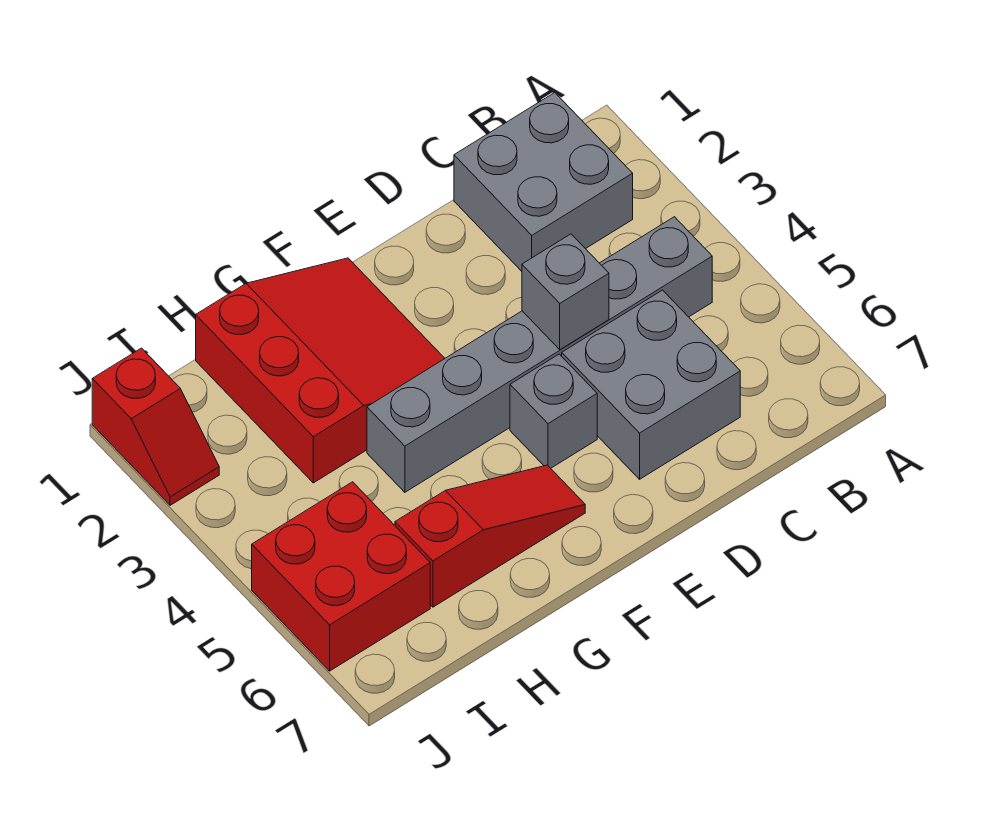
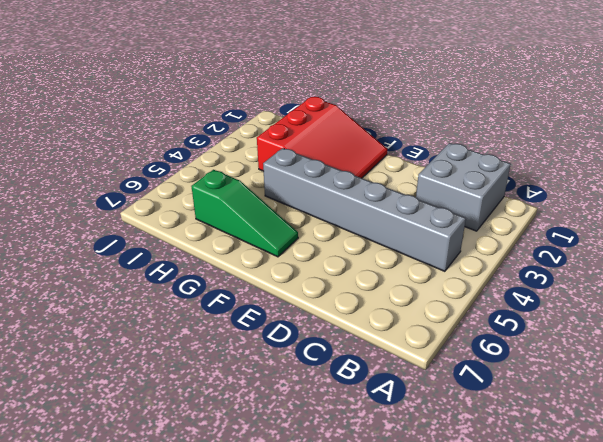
green 1x3 slope [191,170,298,257] -> red 1x3 slope [395,465,585,607]
none -> grey 2x2 brick [562,290,740,479]
none -> grey 1x1 brick [510,354,597,468]

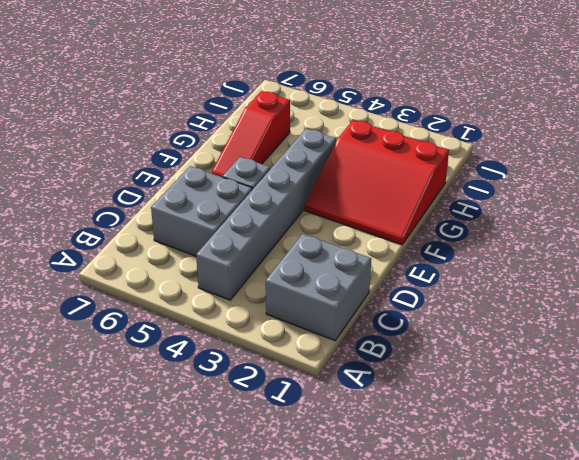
none -> red 2x2 brick [252,482,430,671]
none -> red 1x2 slope [92,348,219,505]

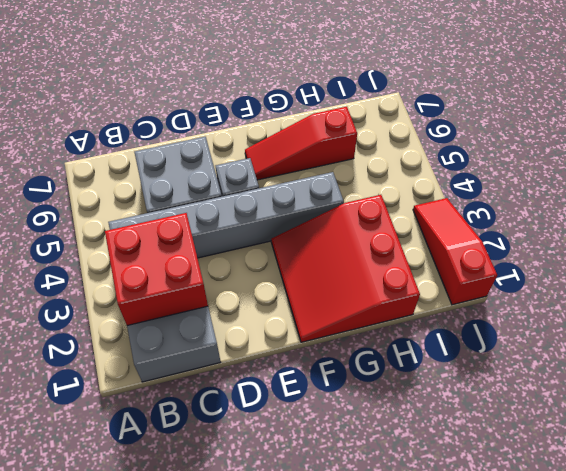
red 2x2 brick [105,213,208,325] -> red 2x2 brick moved to [252,482,430,671]
red 1x3 slope [413,198,497,305] -> red 1x2 slope [92,348,219,505]
none -> grey 1x1 brick [522,234,609,350]

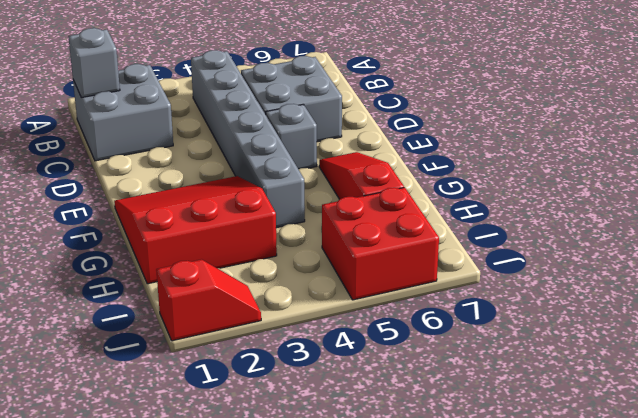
grey 1x1 brick [68,28,120,98] -> grey 1x1 brick moved to [522,234,609,350]

